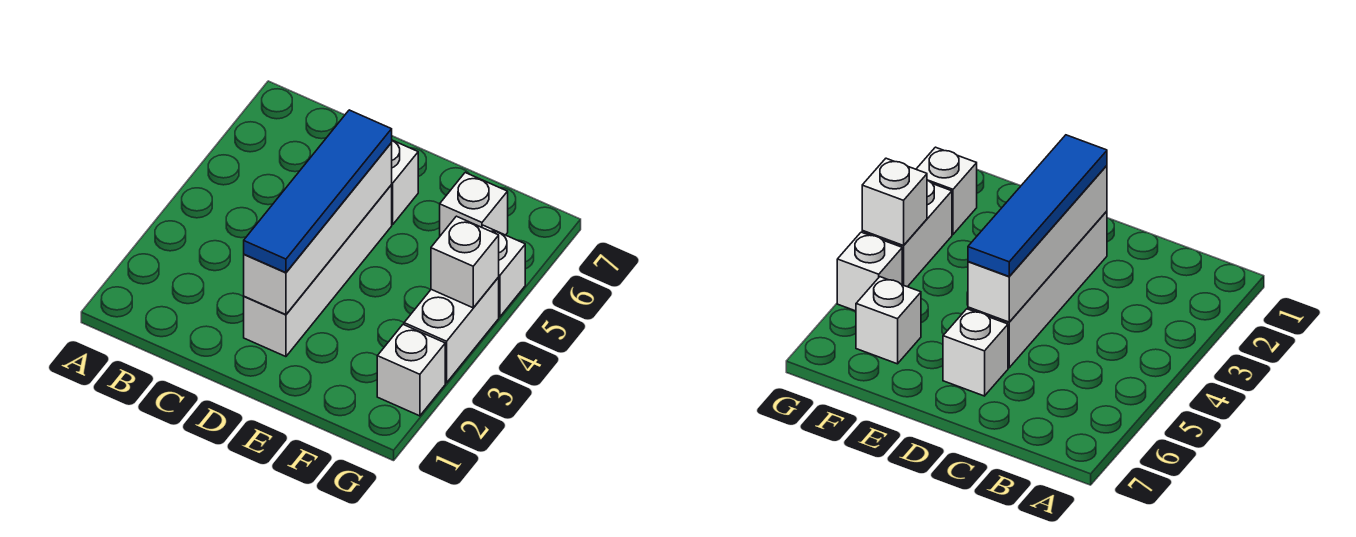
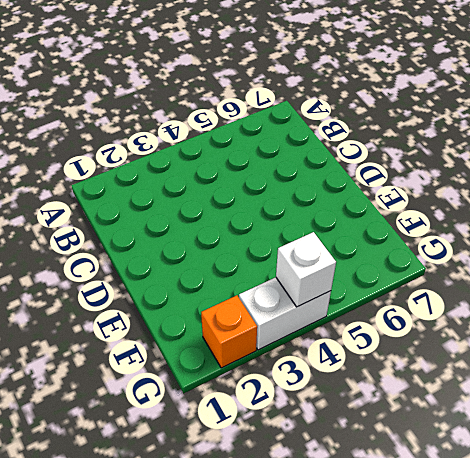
orange 1x1 brick [201,295,257,368] -> white 1x1 brick [377,325,445,416]
none -> white 1x4 brick [244,185,392,357]
none -> white 1x1 brick [391,140,418,224]

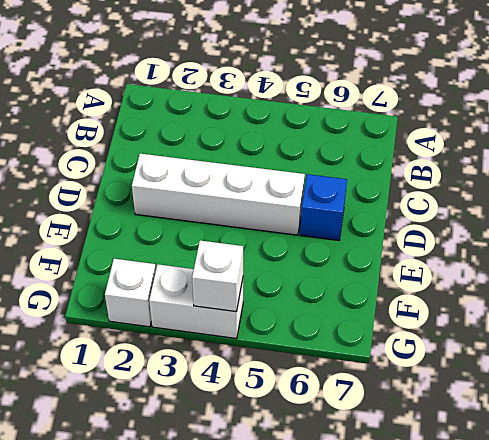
blue 1x1 brick [300,174,347,240] -> white 1x1 brick [391,140,418,224]
none -> white 1x1 brick [440,173,508,236]
none -> white 1x1 brick [482,225,525,317]

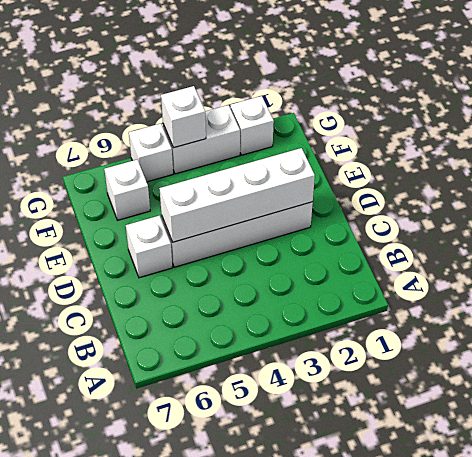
none -> blue 1x4 tile [244,110,392,273]

